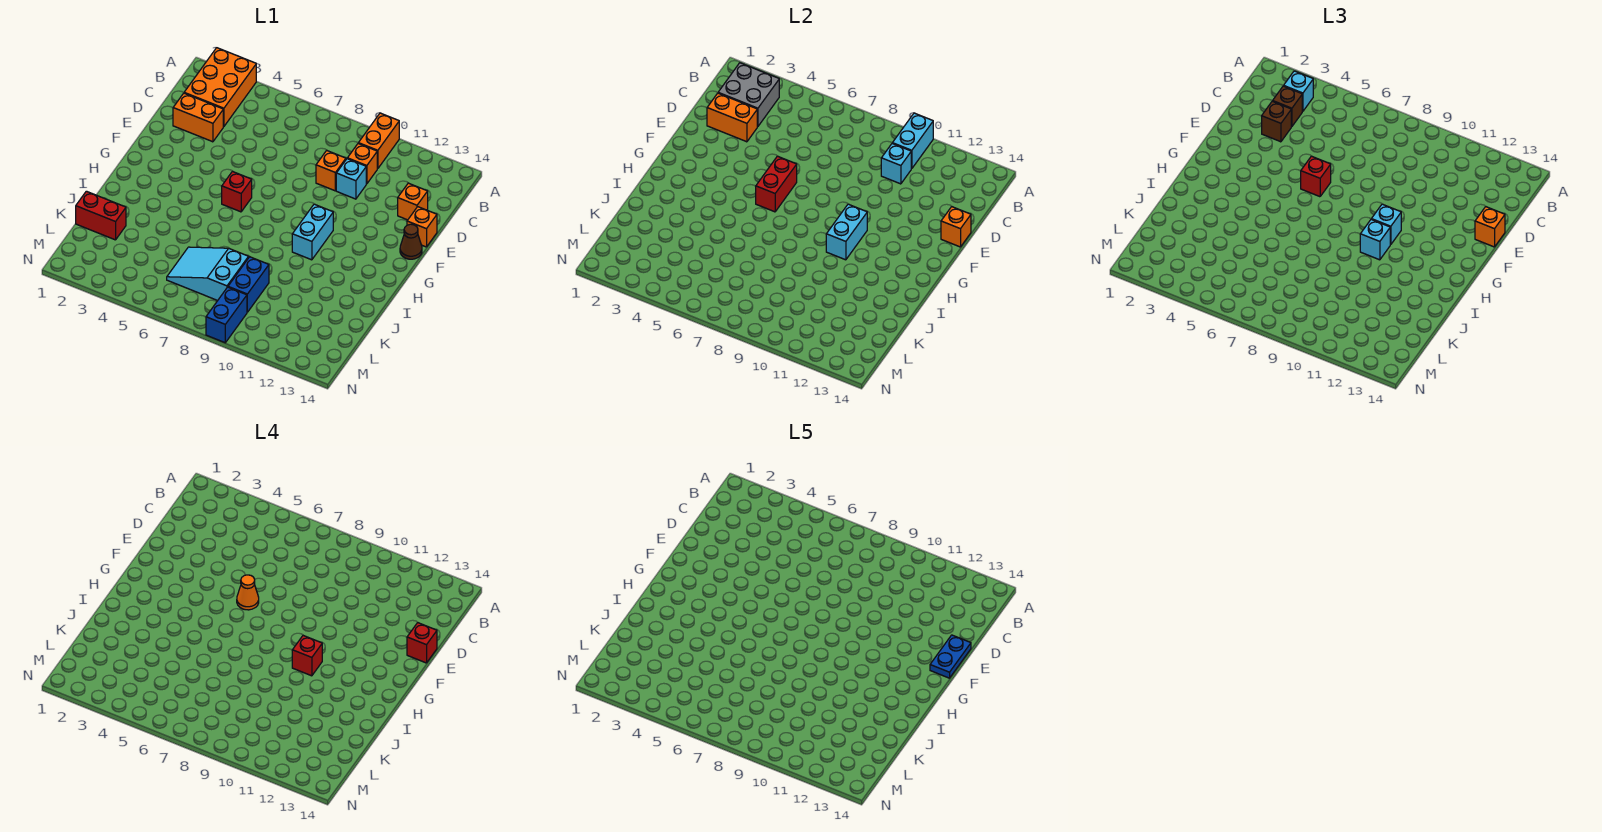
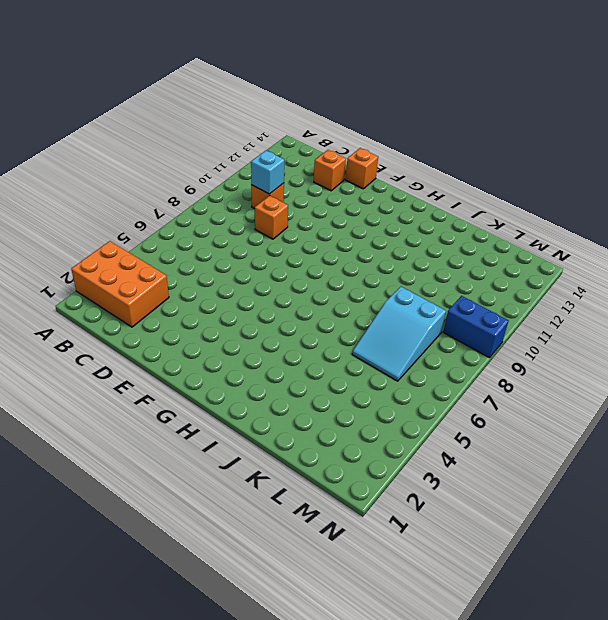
none -> orange 1x2 brick [358,113,399,169]
none -> orange 1x2 brick [173,93,223,142]
none -> cyan 1x1 brick [336,159,366,199]
none -> brown 1x1 cone [400,224,422,259]

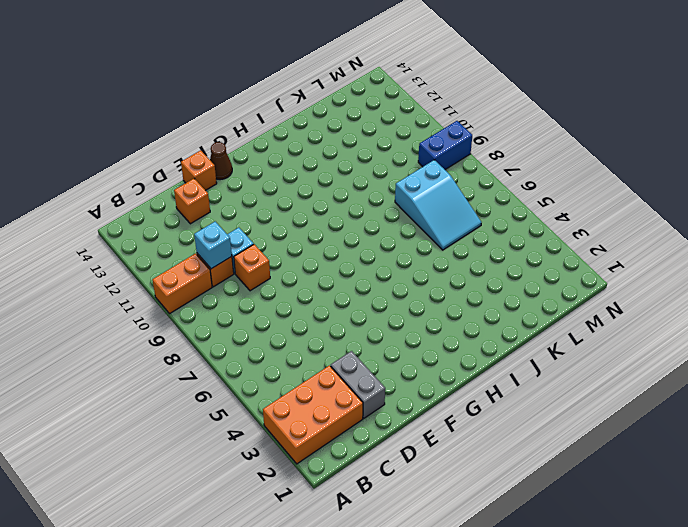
grey 1x2 brick [331,351,385,418] -> orange 1x2 brick [173,93,223,142]
none -> red 1x1 brick [222,171,252,212]
none -> cyan 1x2 brick [292,204,333,260]
none -> red 1x2 brick [76,191,126,240]
none -> blue 1x2 brick [228,257,269,312]

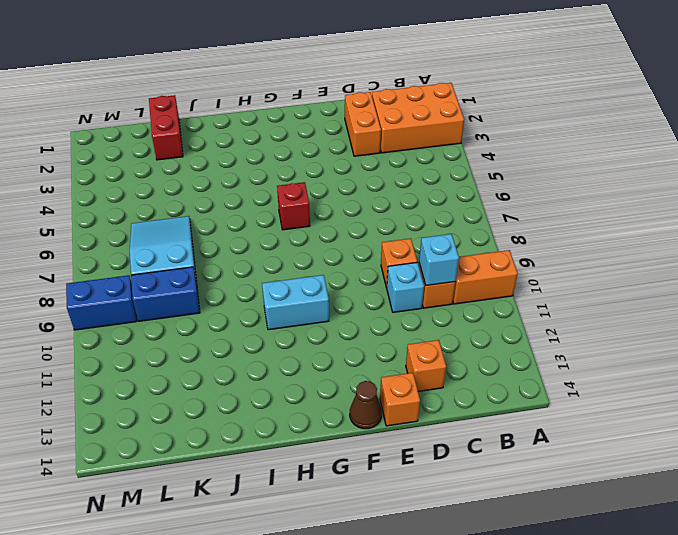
none -> cyan 1x2 brick [892,113,933,169]
none -> grey 2x2 brick [718,63,779,127]
none -> orange 1x2 brick [707,93,757,142]
none -> orange 1x1 brick [941,207,971,247]

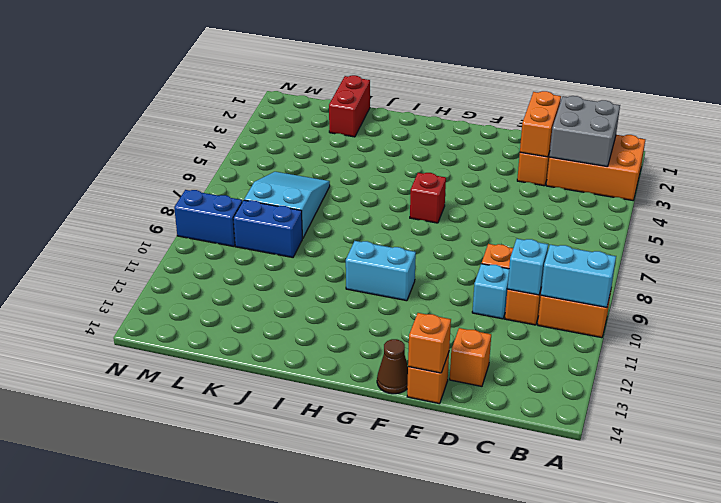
none -> red 1x2 brick [756,156,797,212]
none -> cyan 1x2 brick [826,204,867,260]
none -> cyan 1x1 brick [1284,71,1313,111]
none -> brown 1x1 brick [1273,86,1302,127]

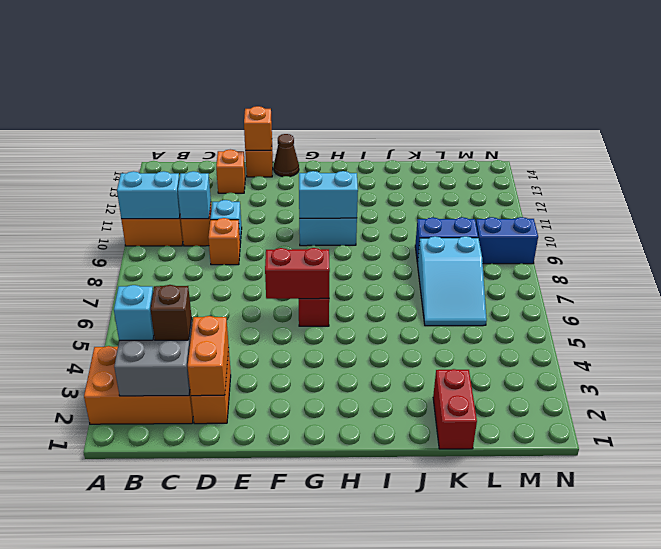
none -> brown 1x1 brick [1262,101,1291,142]
none -> orange 1x1 brick [1475,207,1505,247]
none -> red 1x1 brick [1301,156,1331,197]
none -> cyan 1x1 brick [1371,204,1401,245]

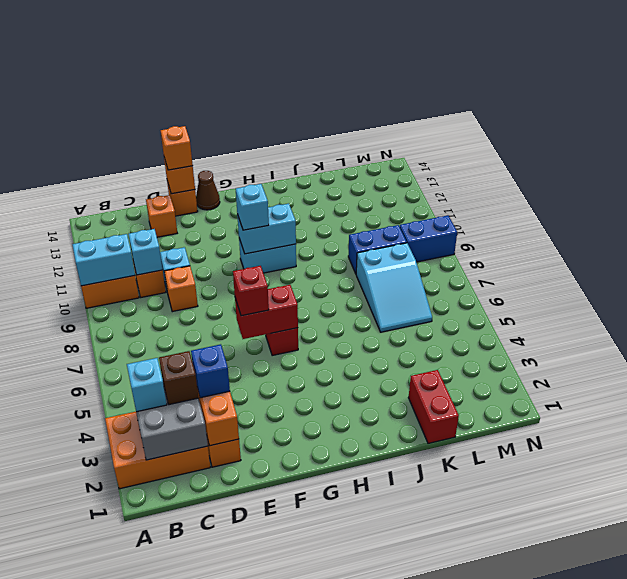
blue 1x1 brick [191,344,230,398] -> brown 1x1 brick [1262,101,1291,142]
none -> cyan 1x1 brick [1360,220,1390,260]
none -> red 1x1 brick [407,623,437,663]
none -> orange 1x1 cone [237,575,259,610]
none -> red 1x1 brick [292,635,322,676]

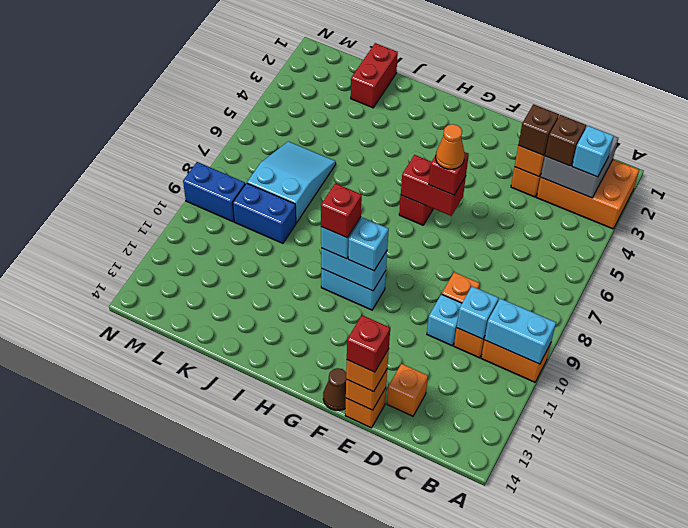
none -> blue 1x2 plate [930,635,971,678]

